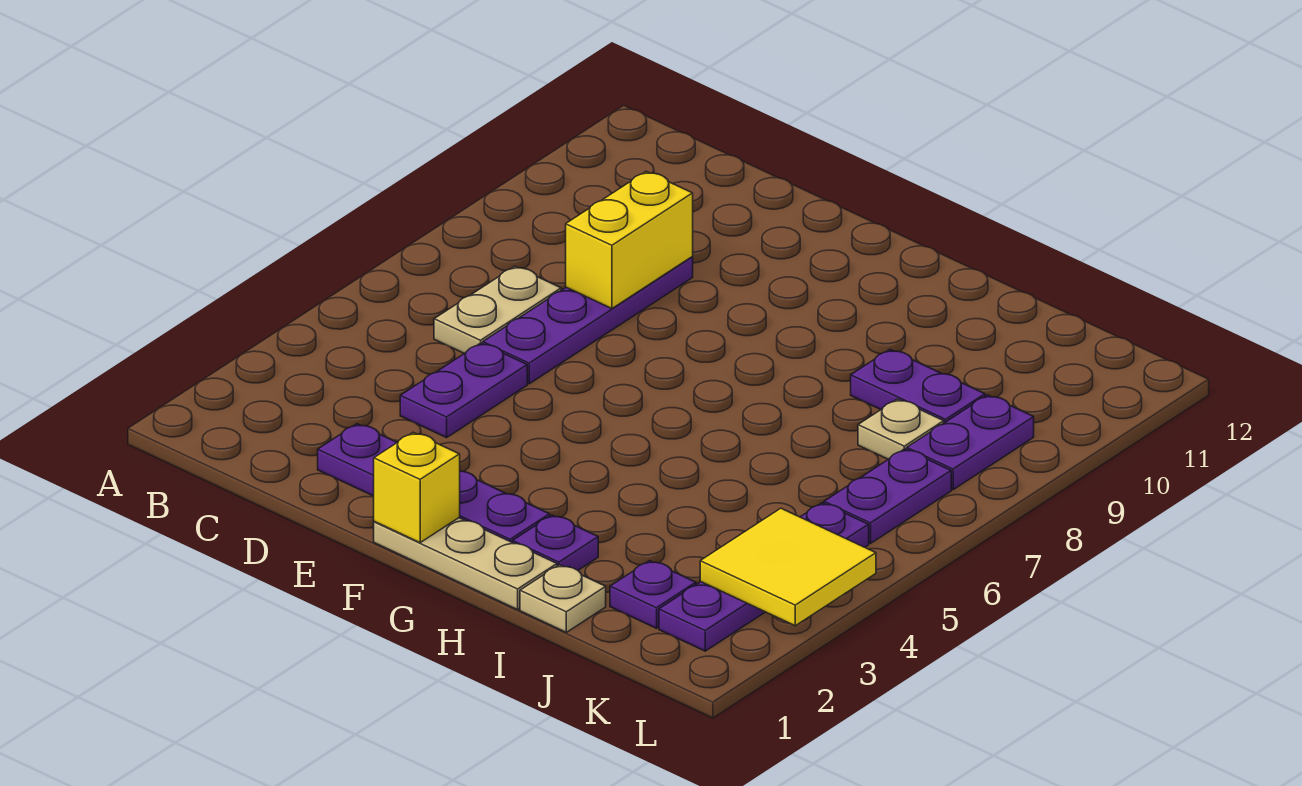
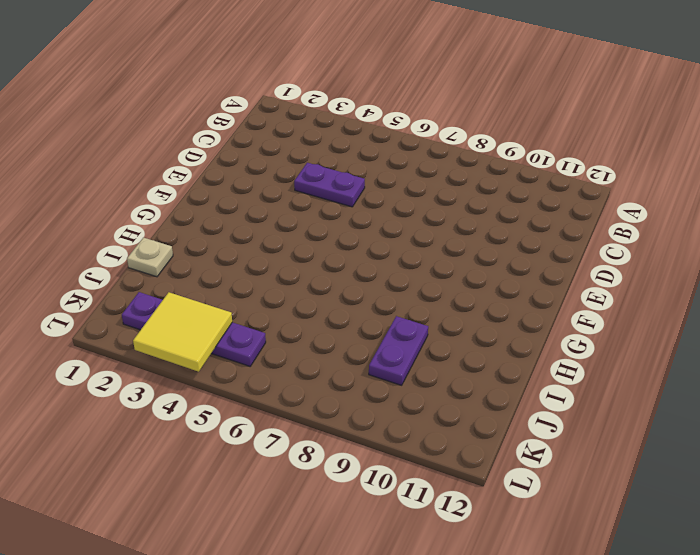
none -> tan 1x2 plate [434,266,561,354]
none -> purple 1x4 plate [318,424,550,543]
none -> purple 1x4 plate [483,257,693,384]

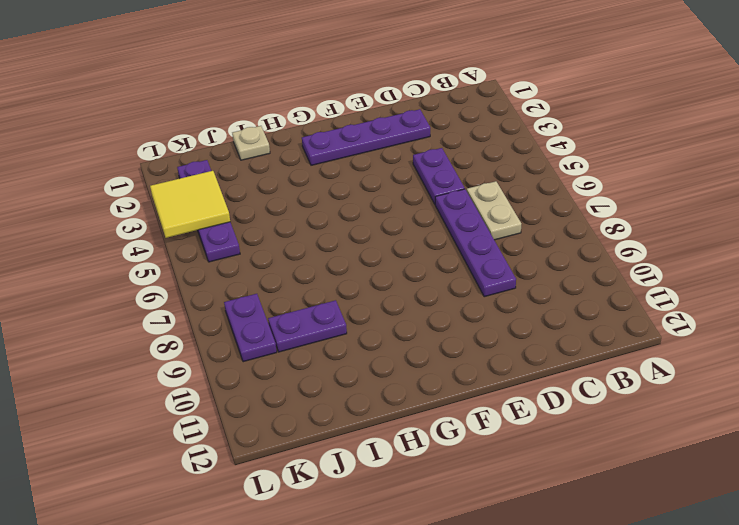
none -> tan 1x3 plate [374,518,557,610]
none -> purple 1x1 plate [513,515,598,570]
none -> purple 1x1 plate [610,561,696,628]

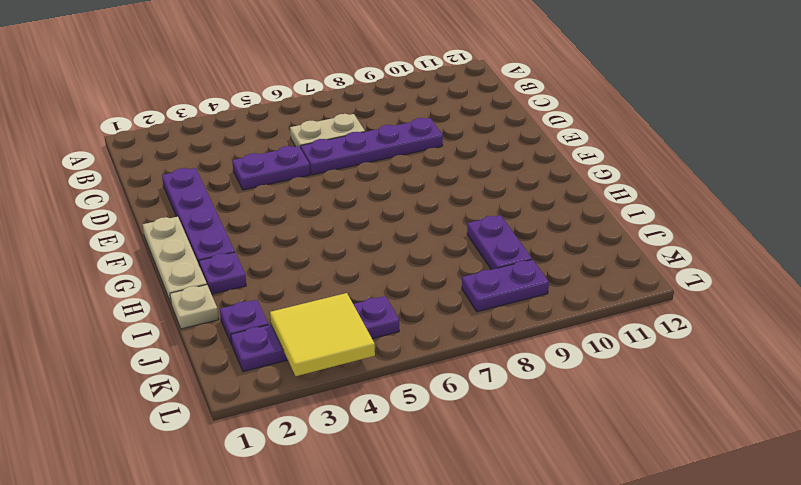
none -> tan 1x1 plate [858,399,944,459]
none -> purple 1x2 plate [824,449,951,543]
none -> yellow 1x2 brick [566,171,693,309]

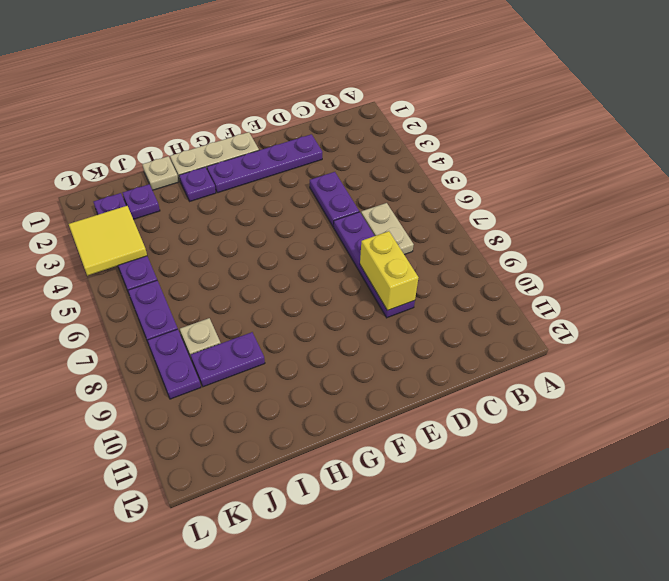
none -> yellow 1x1 brick [374,432,460,543]

